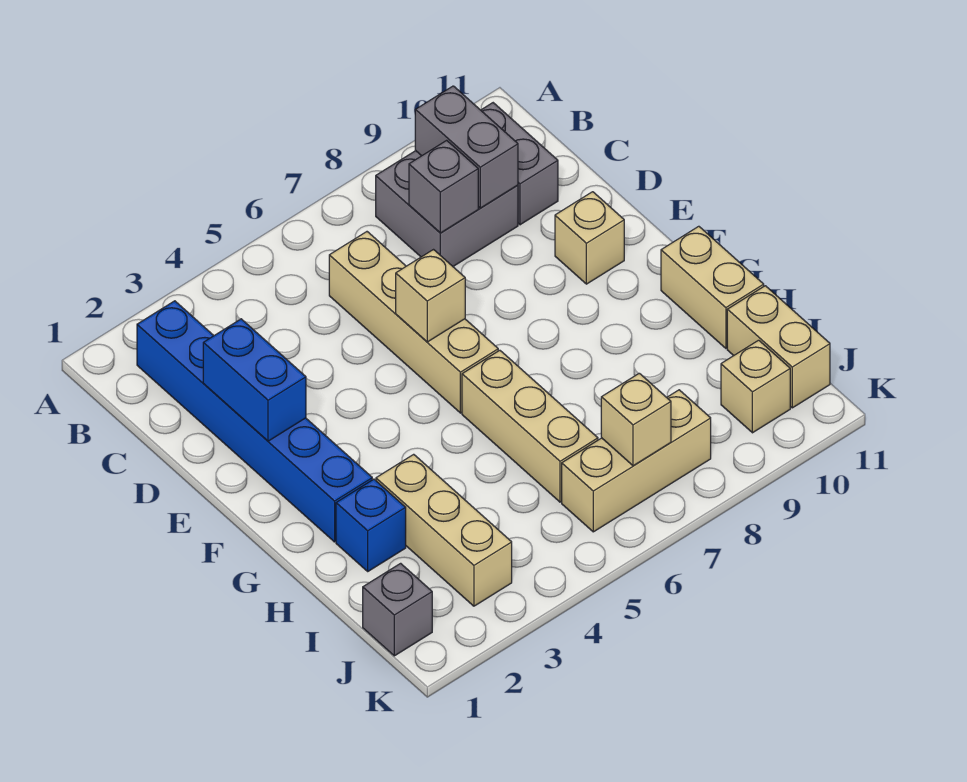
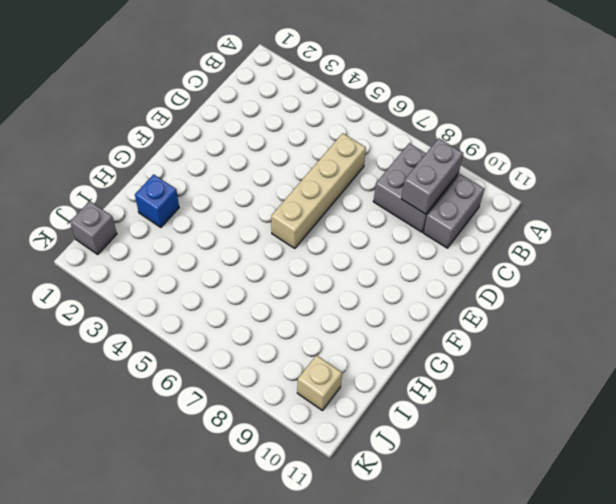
none -> blue 1x6 brick [137,301,372,542]
none -> tan 1x1 brick [555,192,624,284]
none -> tan 1x3 brick [462,350,598,502]

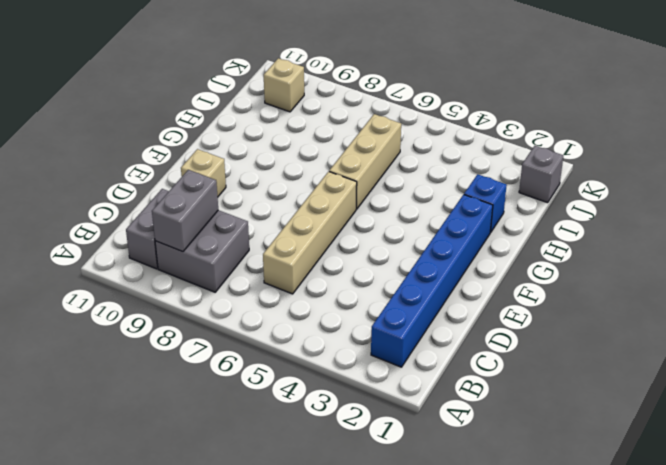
none -> tan 1x2 brick [661,226,764,348]
none -> tan 1x3 brick [376,454,512,606]
none -> tan 1x2 brick [727,286,830,408]

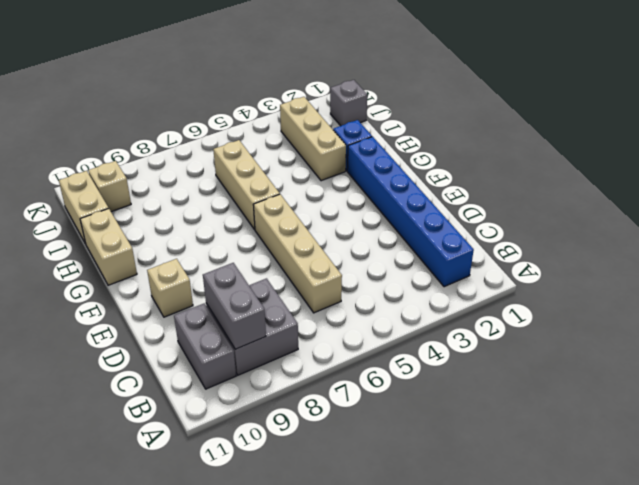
none -> tan 1x3 brick [562,390,711,532]
none -> grey 1x1 brick [409,140,478,233]
none -> blue 1x2 brick [203,319,306,441]

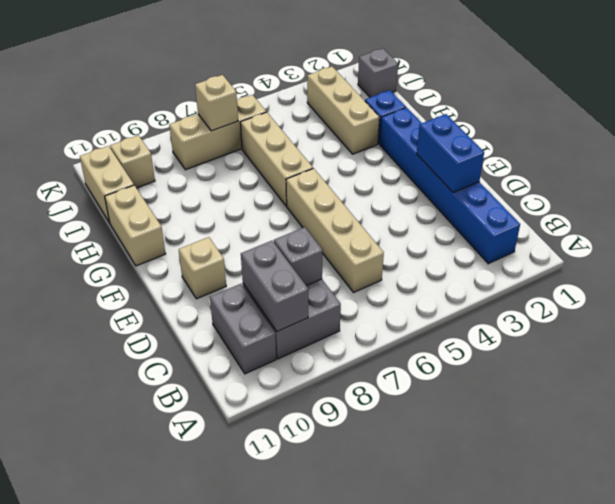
none -> tan 1x1 brick [396,250,465,342]

